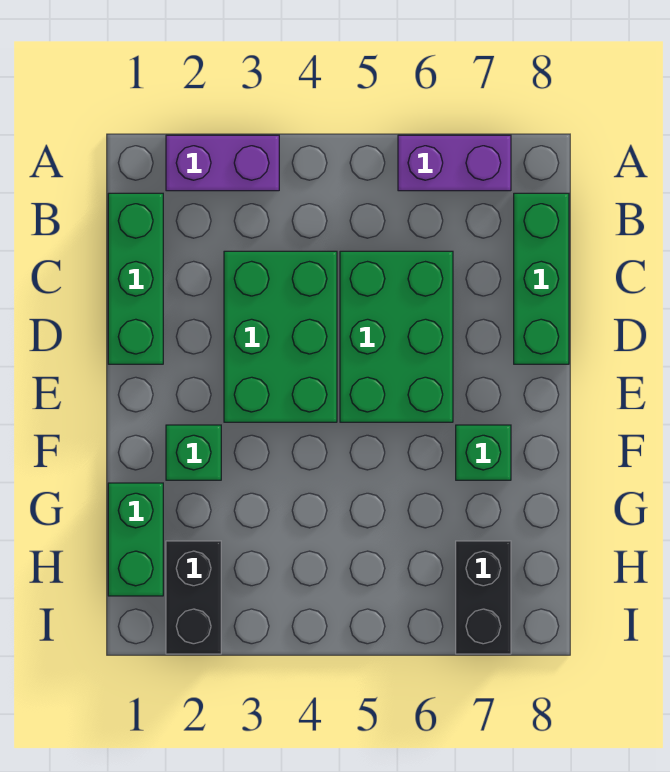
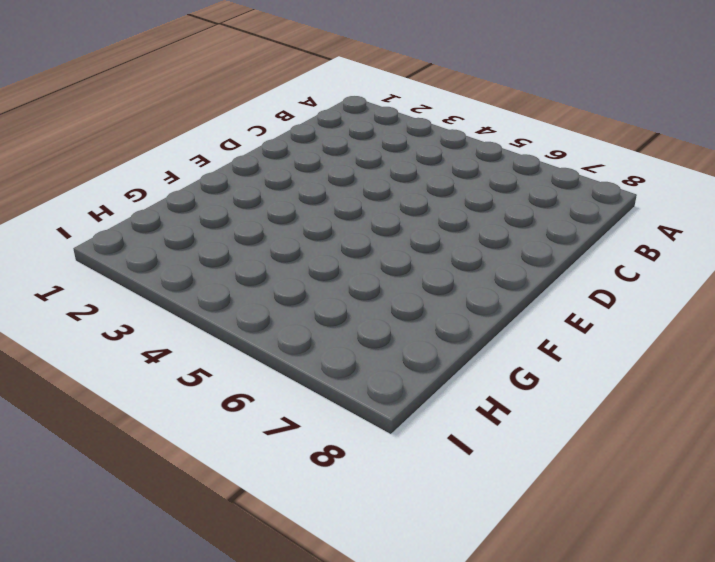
none -> purple 1x2 brick [166,135,279,191]
none -> purple 1x2 brick [398,135,511,191]

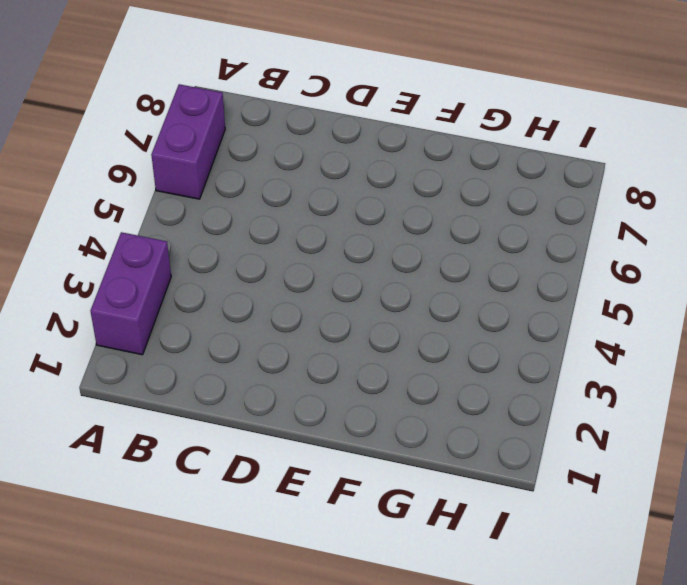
none -> green 1x3 brick [108,193,163,364]
none -> green 1x3 brick [514,193,569,364]

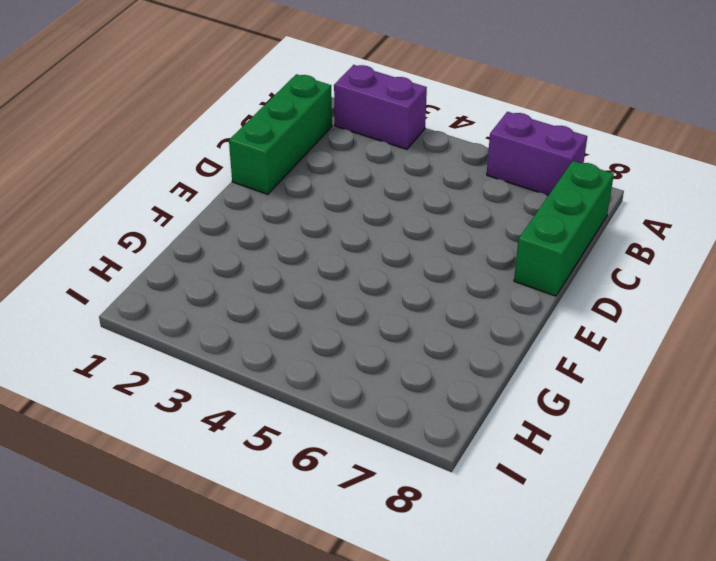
none -> green 2x3 brick [224,251,337,422]
none -> green 2x3 brick [340,251,453,422]

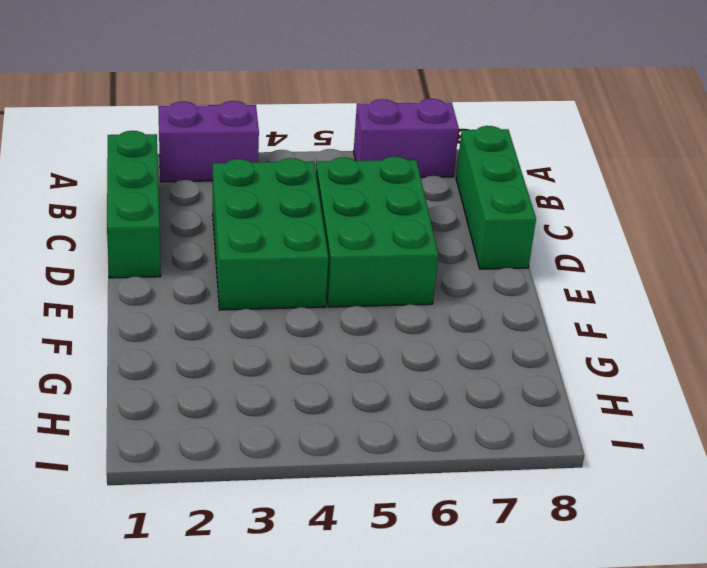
none -> green 1x1 brick [166,425,221,480]
none -> green 1x1 brick [456,425,511,480]

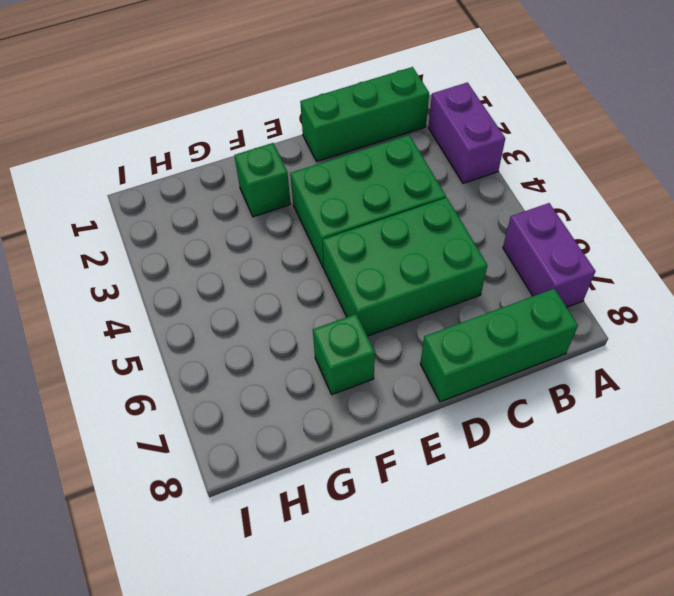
none -> green 1x2 brick [108,483,163,596]
none -> black 1x2 brick [166,541,221,654]

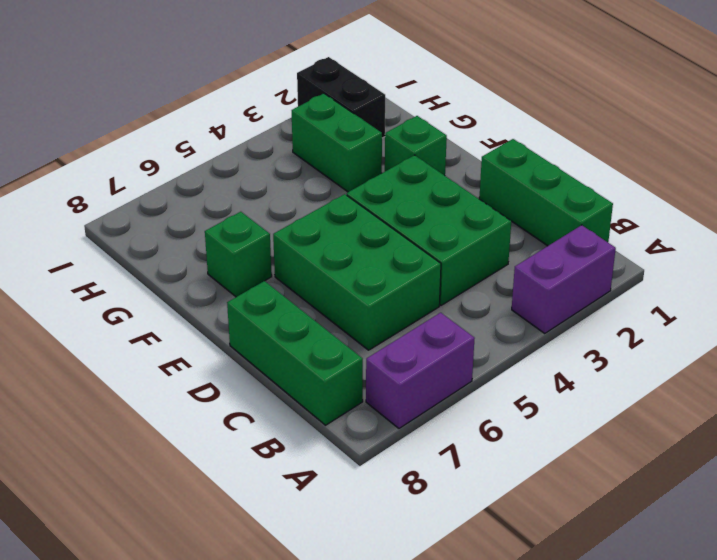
green 1x2 brick [292,93,382,192] -> green 1x2 brick moved to [108,483,163,596]
none -> black 1x2 brick [456,541,511,654]

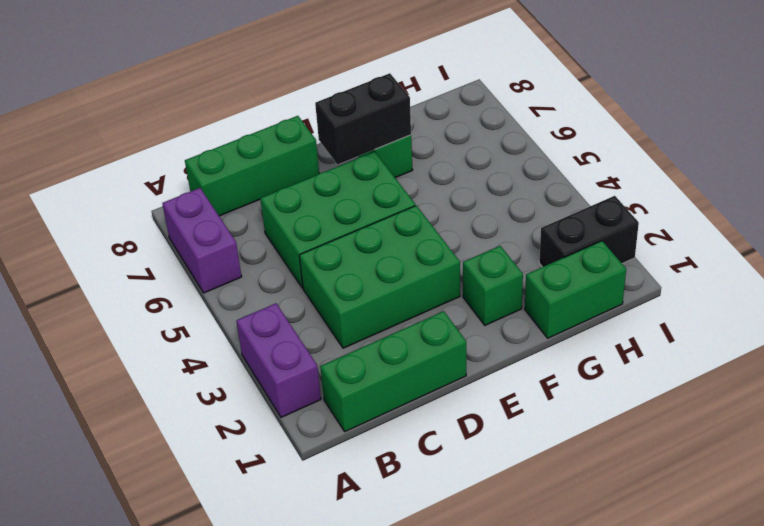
black 1x2 brick [315,73,411,164] -> black 1x2 brick moved to [456,541,511,654]

